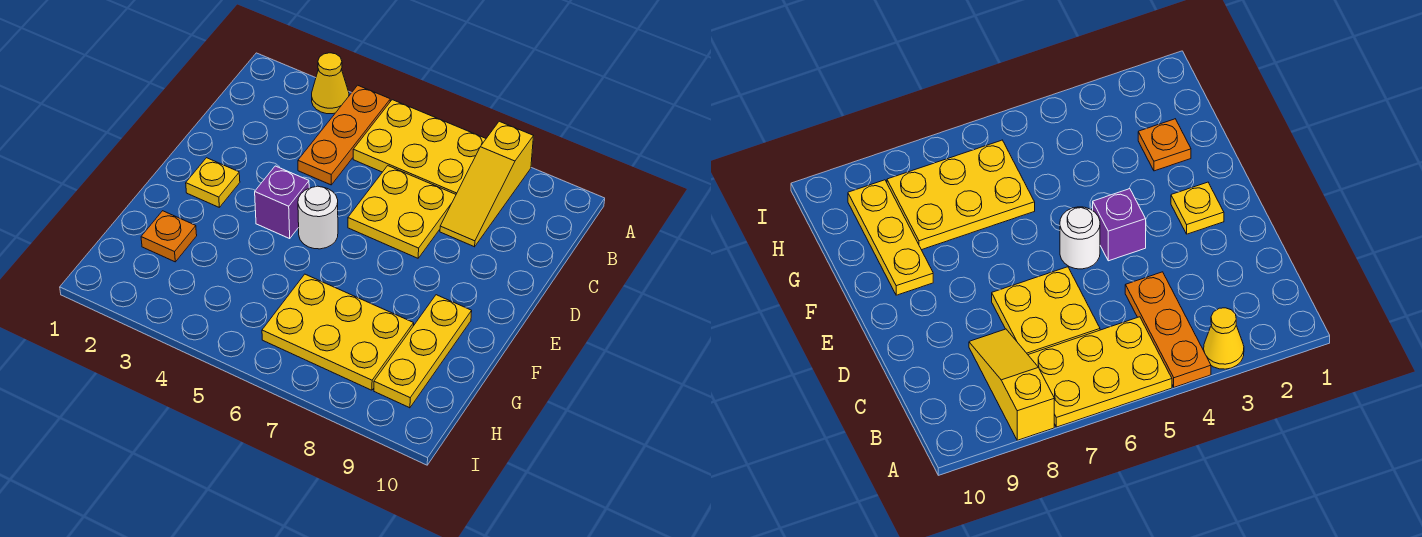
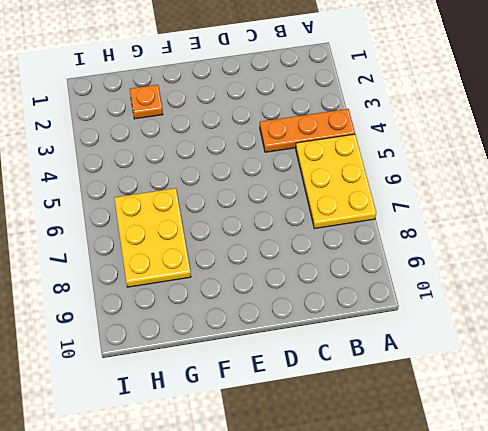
none -> yellow 1x1 cone [312,53,349,114]
none -> yellow 1x3 slope [440,121,533,247]

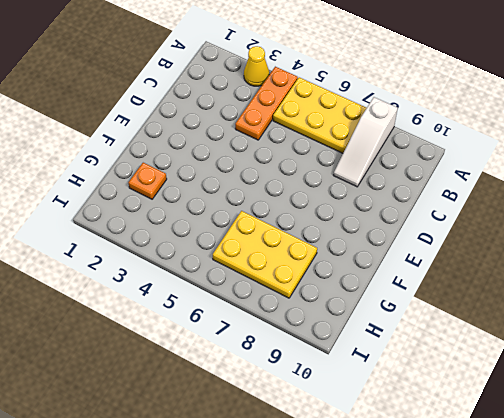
white 1x3 slope [333,97,398,187] -> yellow 1x3 slope [440,121,533,247]
none -> yellow 2x2 plate [348,166,456,258]
none -> yellow 1x1 plate [186,158,240,207]

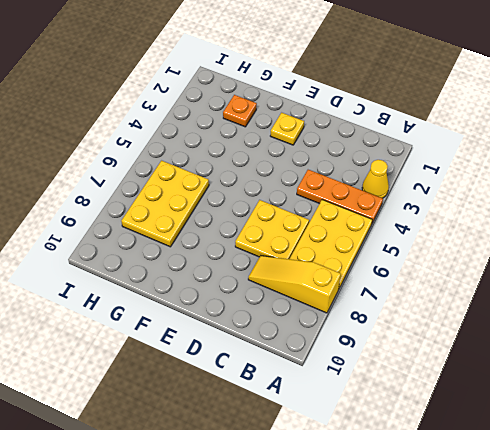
none -> purple 1x1 brick [255,166,309,238]
none -> white 1x1 round brick [298,186,338,249]

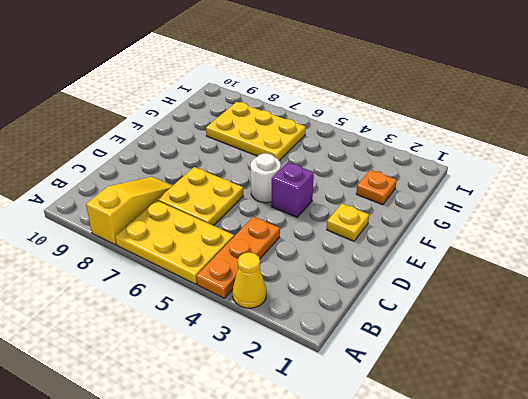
none -> yellow 1x3 plate [374,295,472,408]

